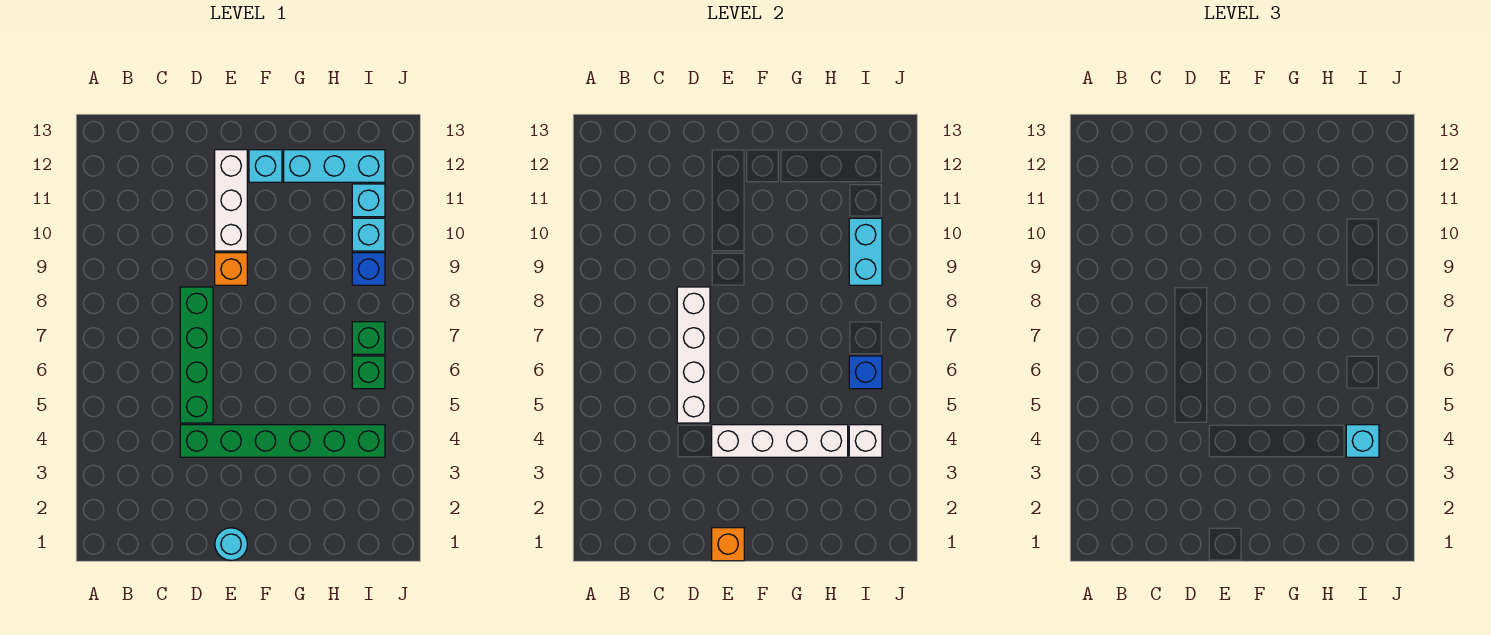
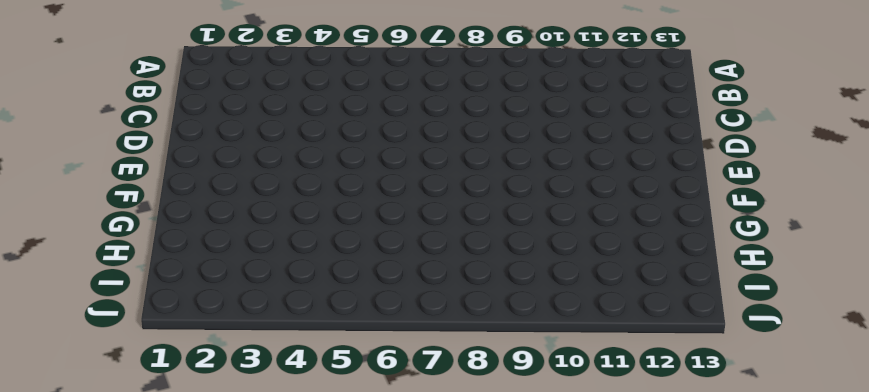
none -> green 1x6 brick [180,425,385,457]
none -> green 1x4 brick [180,287,213,423]
none -> cyan 1x1 round brick [215,528,247,560]

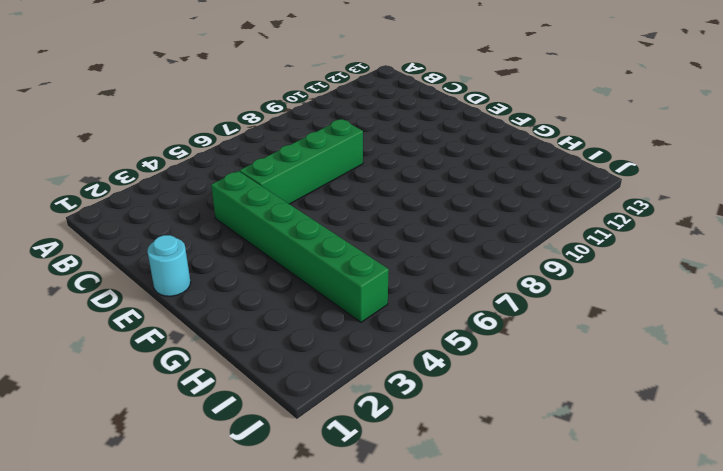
none -> orange 1x1 brick [215,253,247,285]
none -> white 1x3 brick [215,150,247,251]
none -> cyan 1x1 brick [249,150,282,182]

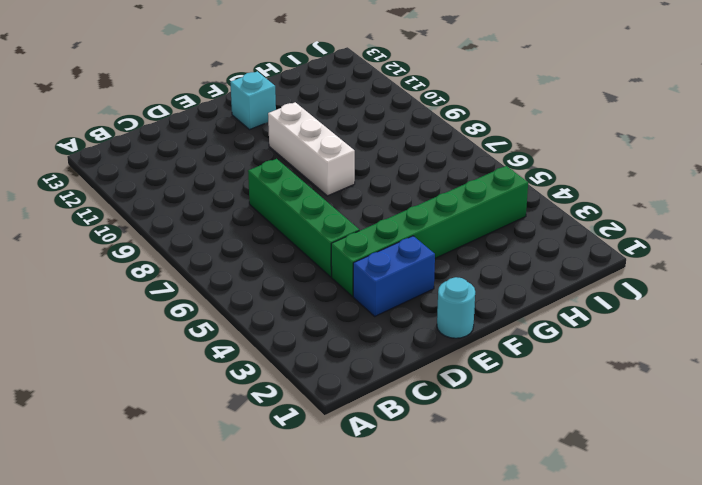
blue 1x2 brick [353,236,435,316] -> none
white 1x3 brick [268,102,355,196] -> white 1x3 brick moved to [215,150,247,251]
none -> orange 1x1 brick [215,253,247,285]
none -> cyan 1x3 brick [284,150,385,182]
none -> green 1x1 brick [352,356,385,389]

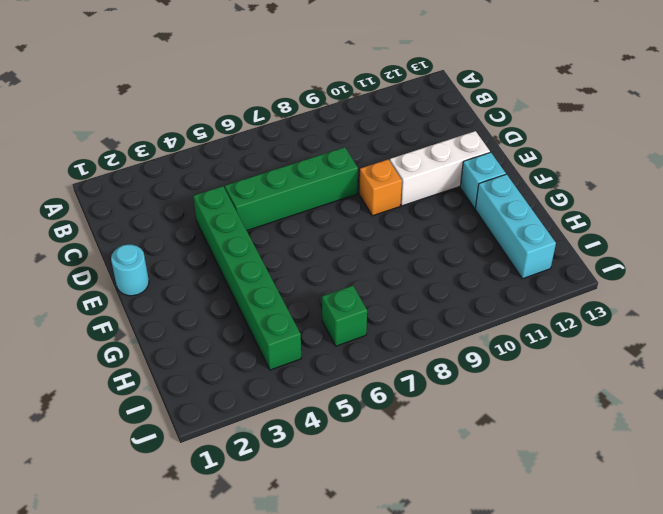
none -> green 1x1 brick [352,322,385,354]
none -> blue 1x1 brick [352,253,385,285]
none -> cyan 1x1 brick [352,218,385,251]

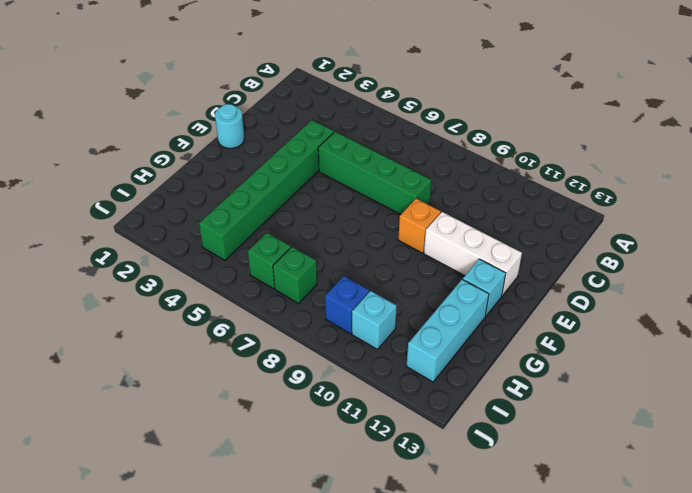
none -> cyan 1x1 brick [352,184,385,217]
none -> white 1x4 brick [677,287,710,423]
none -> orange 1x1 brick [712,528,744,561]

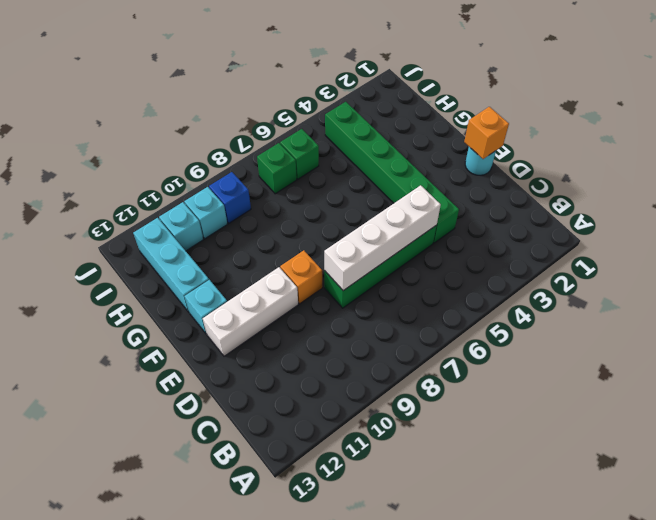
none -> white 1x4 brick [712,425,848,457]
none -> white 1x1 brick [849,425,882,457]
none -> blue 1x1 brick [849,356,882,389]

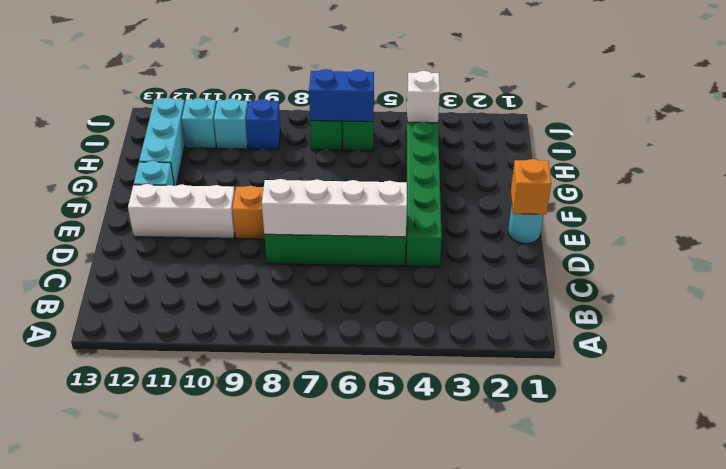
blue 1x2 brick [309,69,374,122] -> blue 1x1 brick [849,356,882,389]
none -> white 1x4 brick [712,425,848,457]
none -> cyan 1x2 brick [849,218,882,285]
none -> cyan 1x1 brick [1346,425,1379,457]

